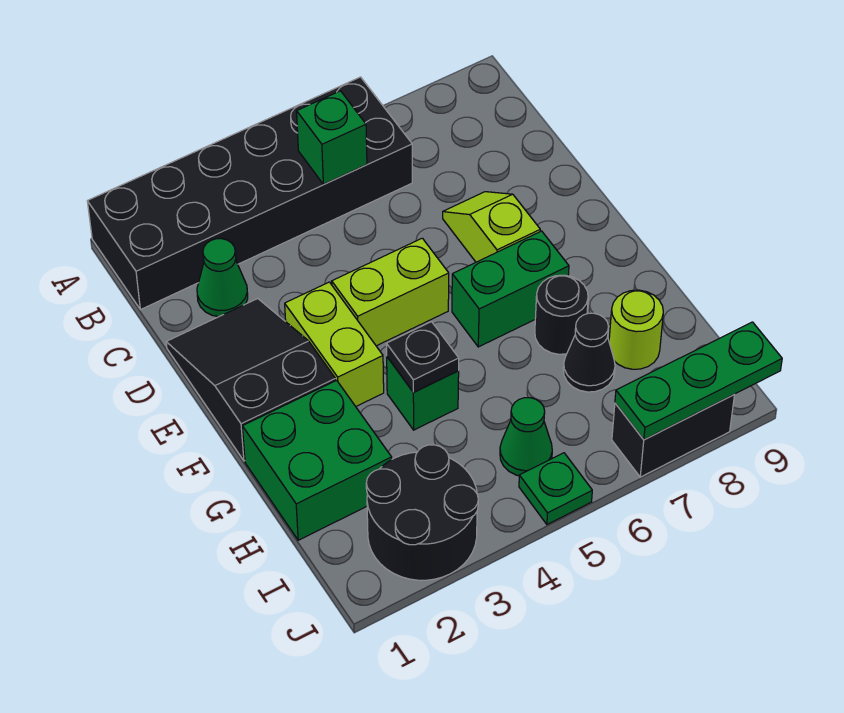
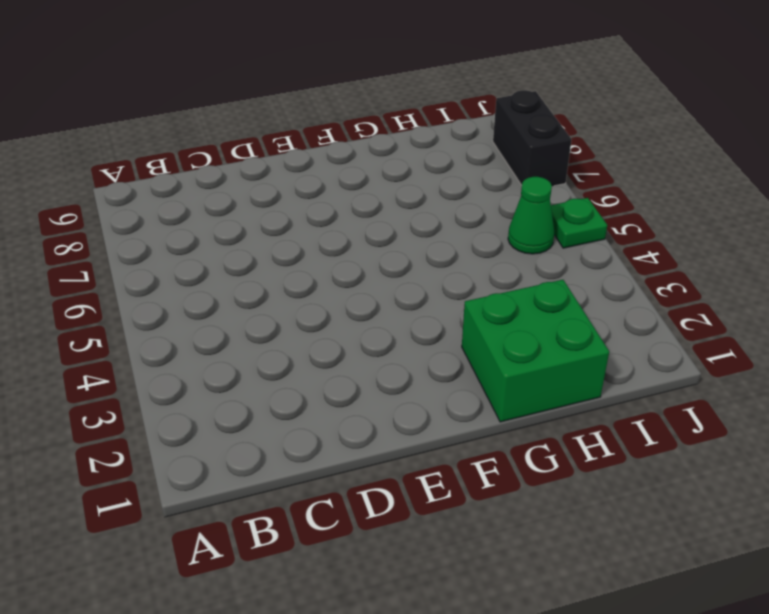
none -> black 2x6 brick [87,77,412,310]
none -> green 1x1 cone [197,239,248,317]
none -> black 2x3 slope [166,299,335,461]

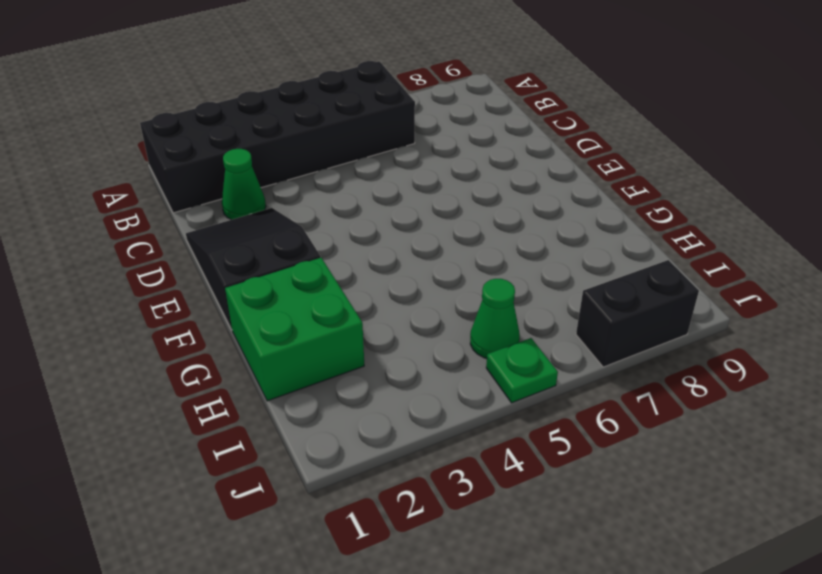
none -> lime 1x2 slope [443,192,540,262]
none -> lime 1x2 brick [285,282,384,406]
none -> lime 1x2 brick [332,238,449,346]

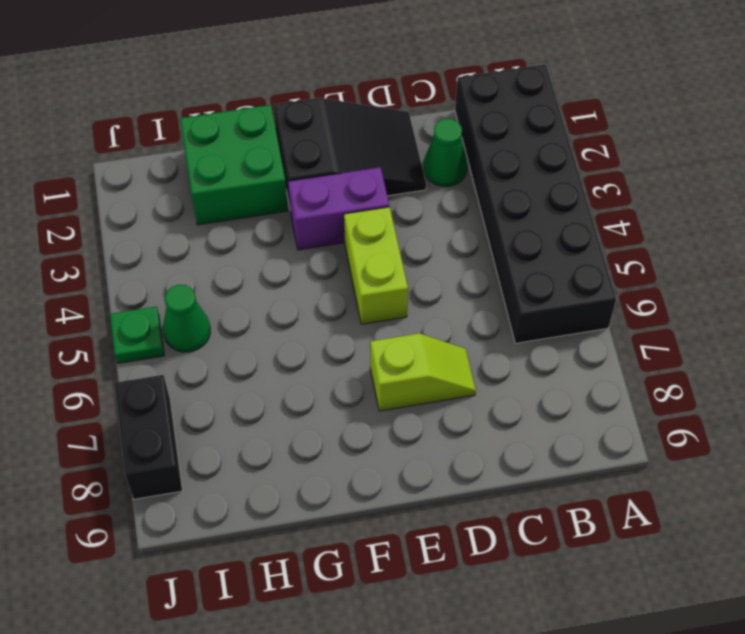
purple 1x2 brick [288,167,389,250] -> lime 1x2 brick [285,282,384,406]
none -> green 1x2 brick [452,231,569,347]
none -> green 1x1 brick [387,357,459,430]
none -> black 1x1 round brick [535,275,588,354]

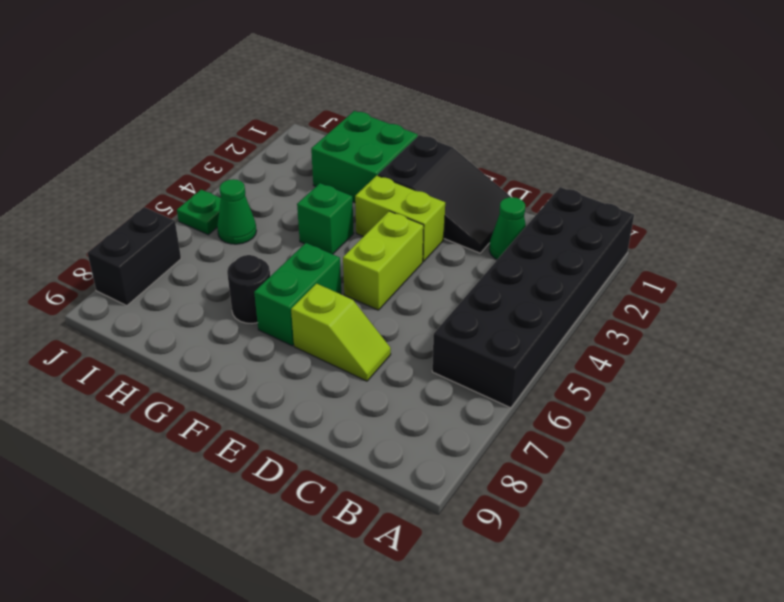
none -> black 1x1 cone [563,313,615,392]
none -> lime 1x1 round brick [609,290,663,369]
none -> black 2x2 round brick [366,445,478,580]

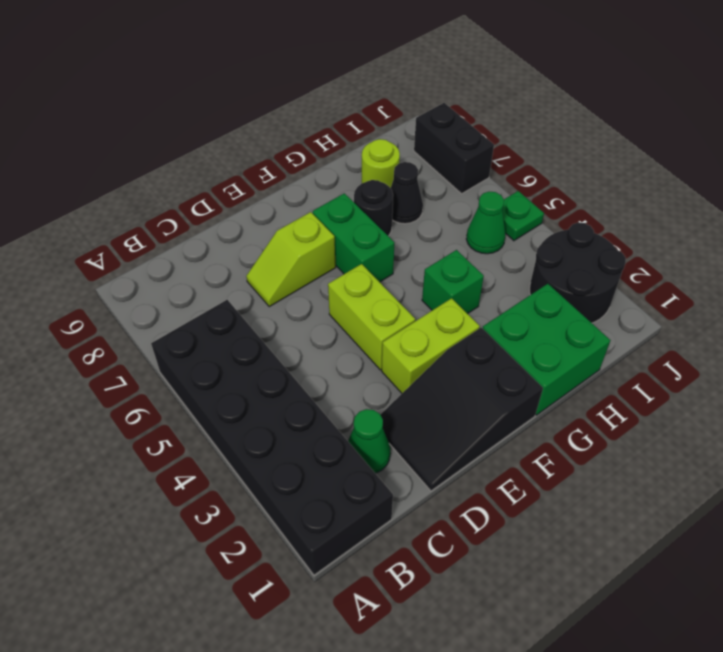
none -> green 1x1 brick [297,91,367,184]
none -> black 1x1 plate [386,322,459,392]
none -> green 1x3 plate [615,322,782,440]

